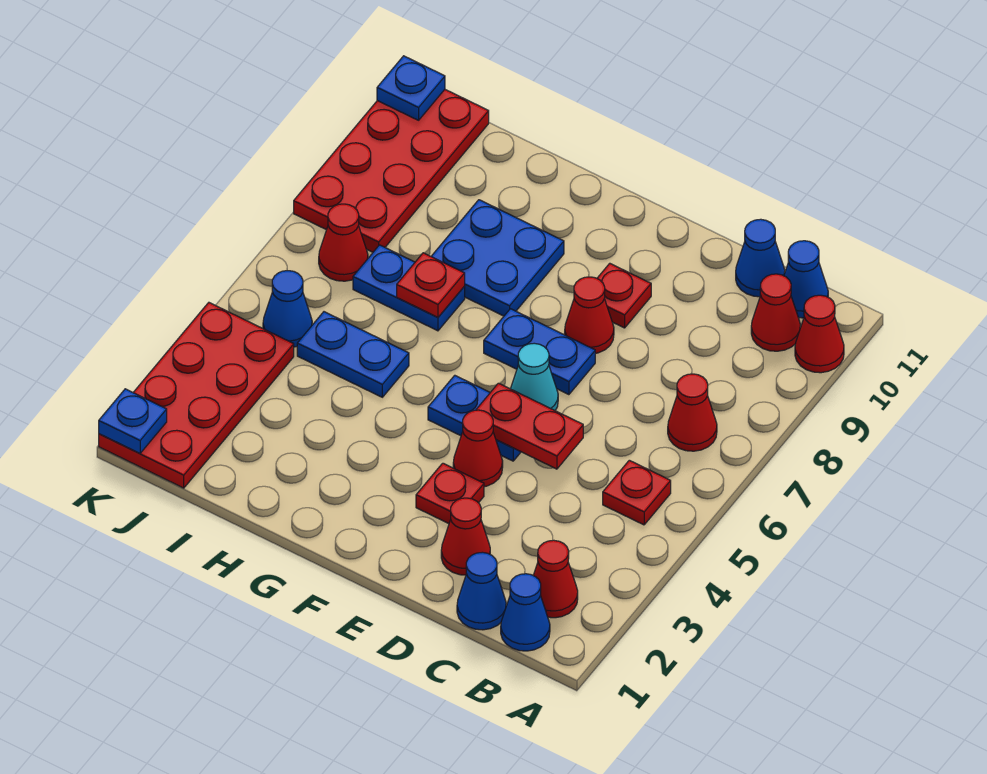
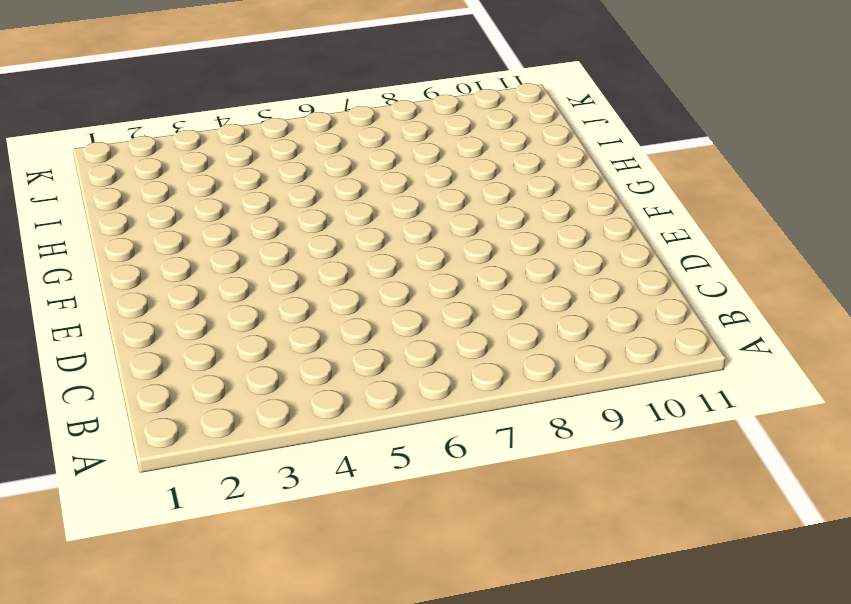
none -> red 1x1 cone [795,295,844,373]
none -> blue 1x1 cone [501,574,550,651]
none -> red 1x1 cone [533,540,578,618]

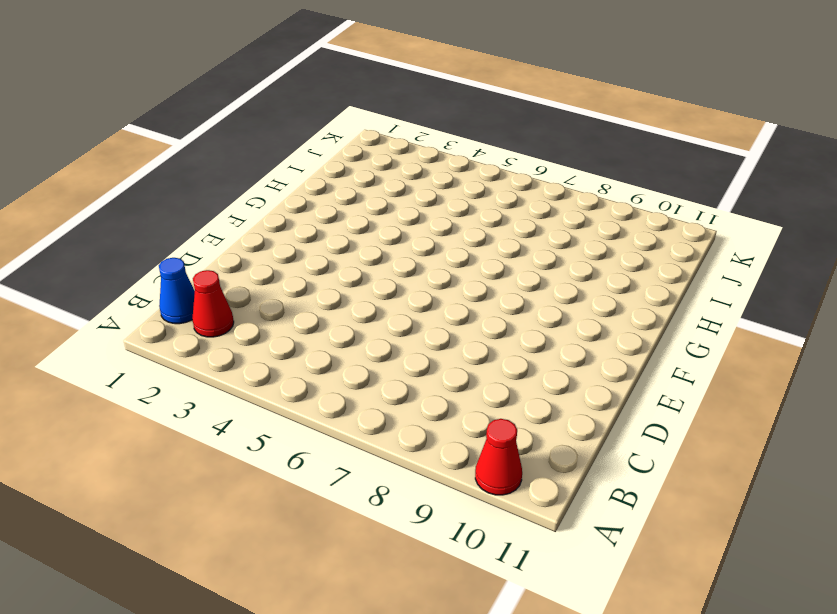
none -> red 1x1 plate [603,460,671,525]
none -> red 1x1 cone [668,374,717,451]
none -> red 1x1 cone [751,274,800,351]

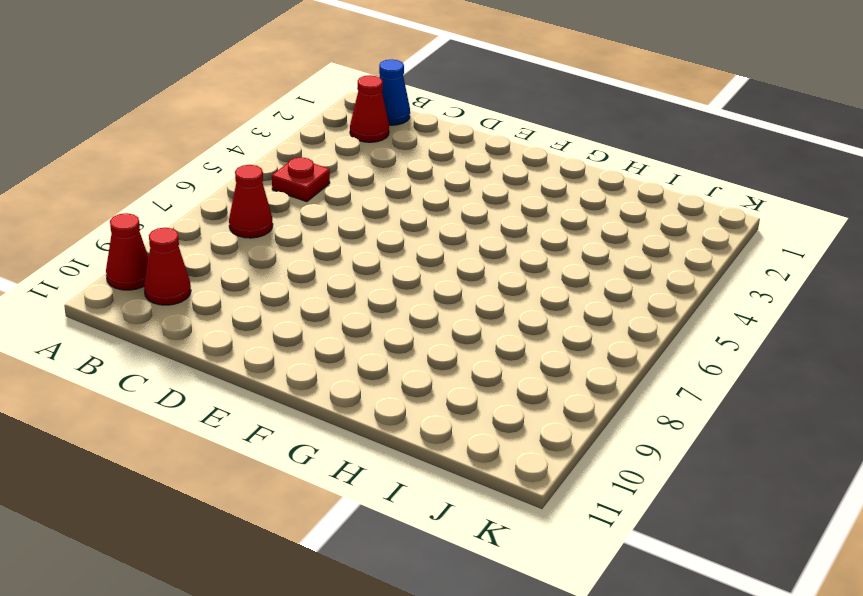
none -> blue 1x1 cone [784,241,828,318]
none -> blue 1x1 cone [457,552,506,630]
none -> blue 1x1 cone [736,219,785,297]

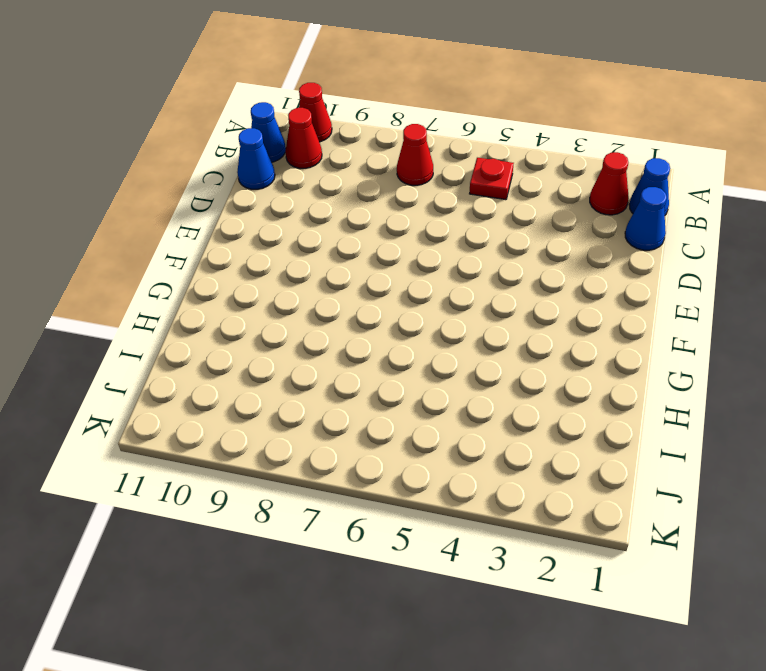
none -> red 1x1 cone [441,498,490,575]
none -> red 1x1 plate [416,463,484,524]
none -> red 1x1 cone [453,410,503,487]

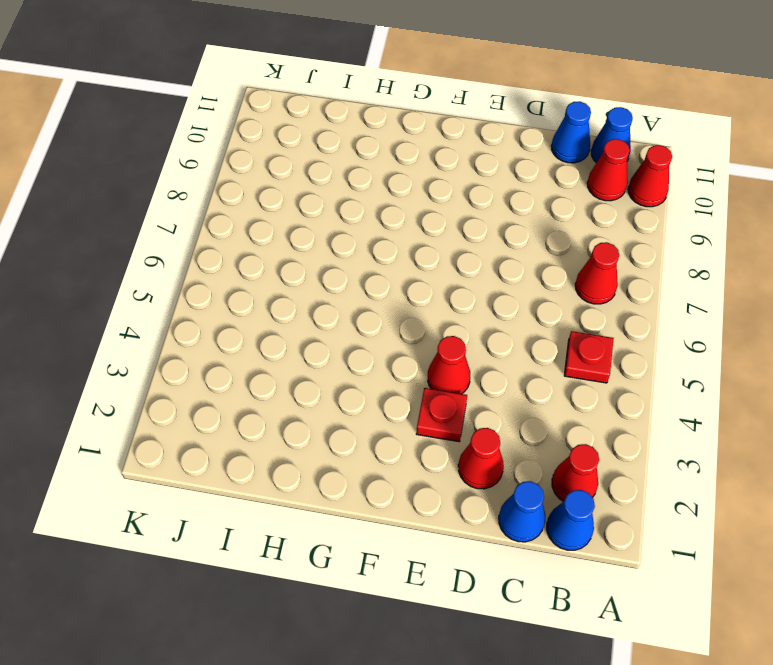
none -> blue 1x2 plate [428,375,521,461]
none -> cyan 1x1 cone [511,343,558,410]
none -> blue 1x2 plate [484,309,595,395]

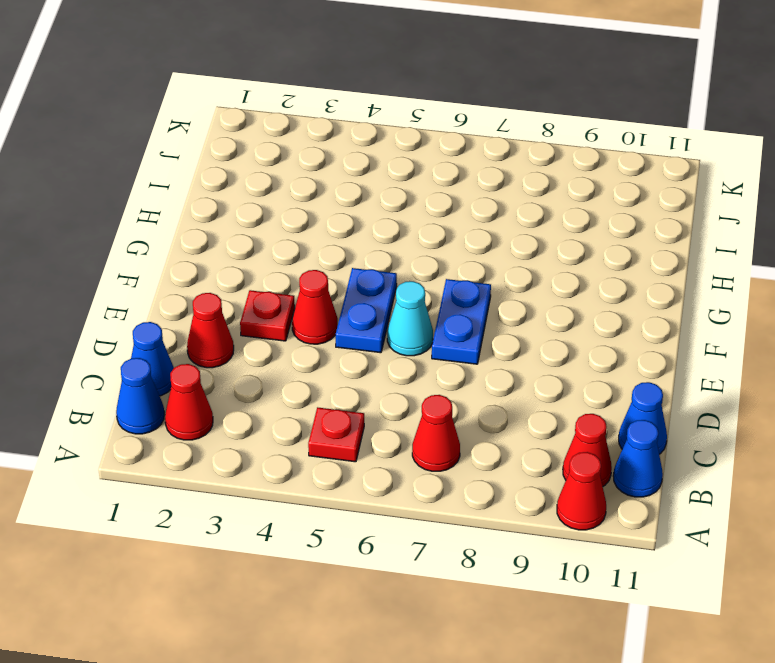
none -> red 1x1 cone [565,277,614,353]
none -> red 1x1 plate [597,263,651,328]
none -> blue 2x2 plate [431,200,564,316]

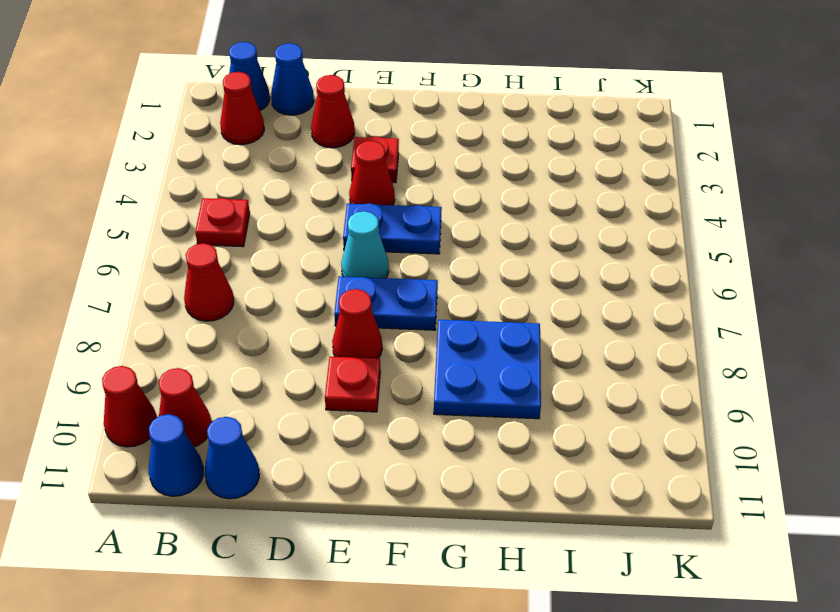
none -> blue 1x2 plate [297,312,409,397]
none -> blue 1x2 plate [353,245,465,331]
none -> red 2x4 plate [99,303,294,488]

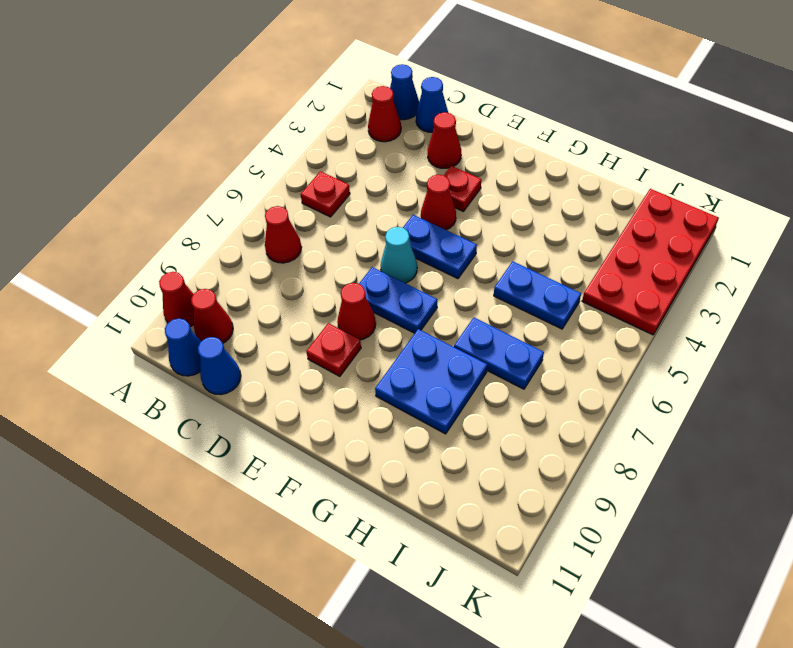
none -> blue 1x1 cone [263,271,312,347]
none -> red 1x1 cone [319,204,368,281]
none -> red 2x4 plate [294,90,489,252]

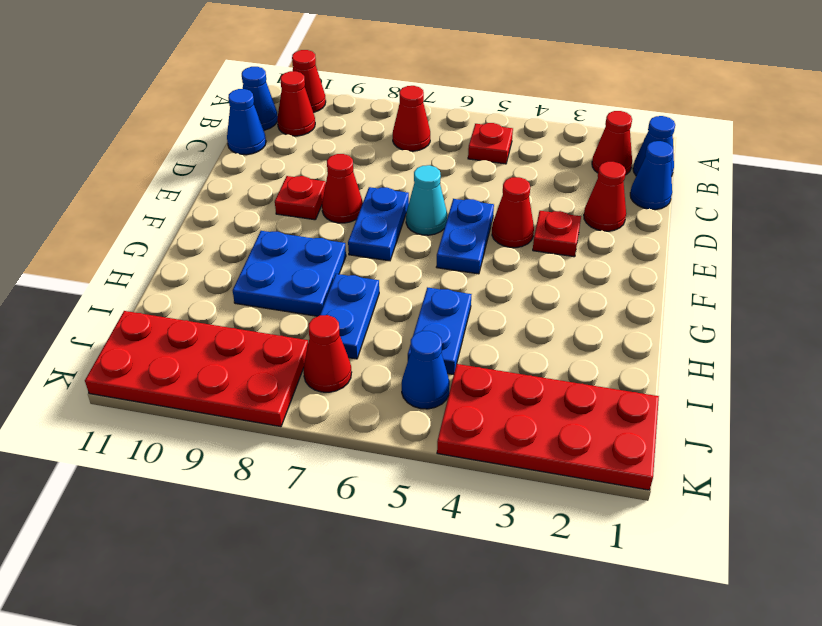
none -> red 1x2 plate [476,383,583,469]
none -> red 1x1 plate [397,253,465,317]
none -> blue 1x1 plate [99,389,167,454]

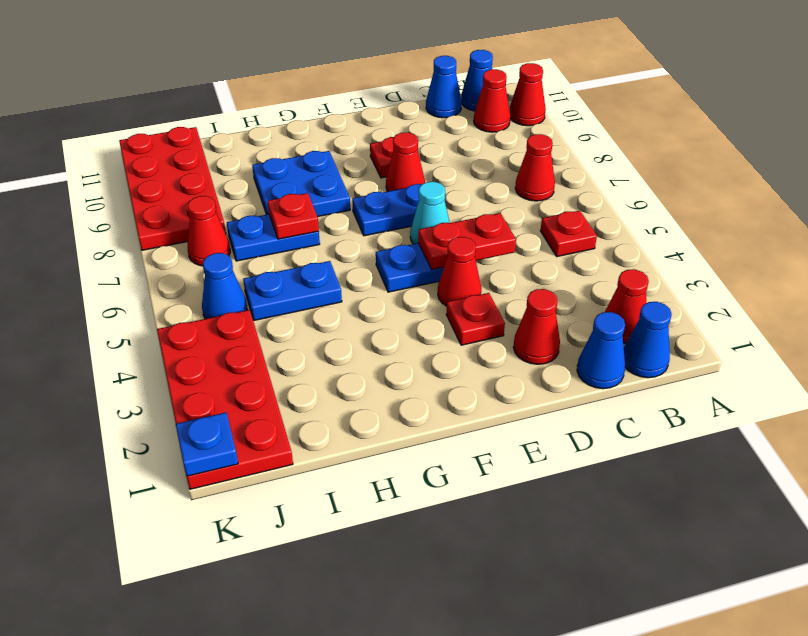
none -> blue 1x1 plate [377,56,445,120]

